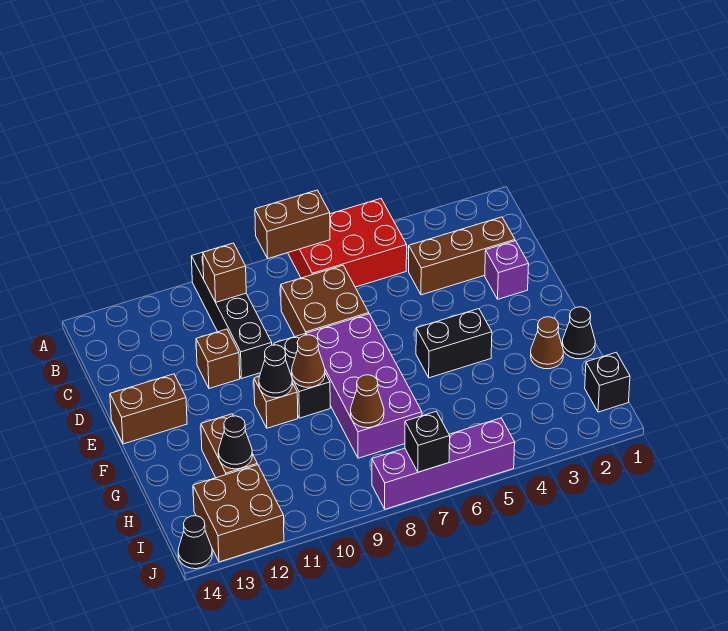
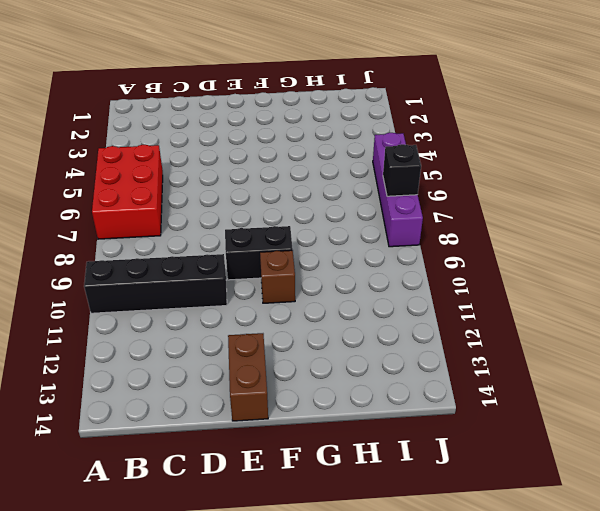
none -> brown 1x3 brick [409,217,515,295]
none -> brown 2x2 brick [281,266,369,337]
none -> purple 1x1 brick [485,241,529,299]

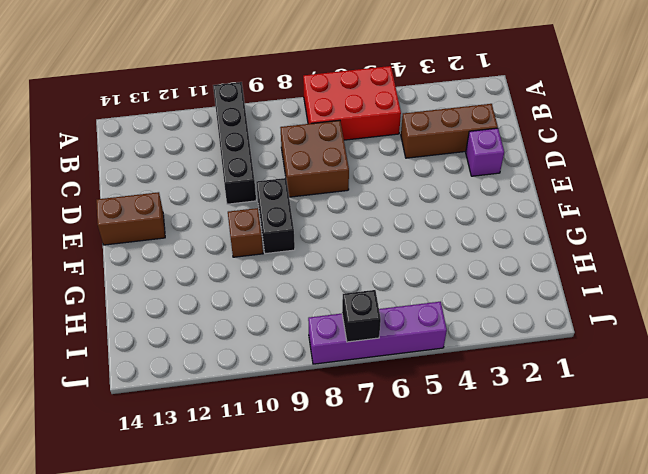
none -> brown 1x1 brick [196,329,240,389]
none -> purple 2x4 brick [306,314,422,458]
none -> black 1x2 brick [416,309,492,378]

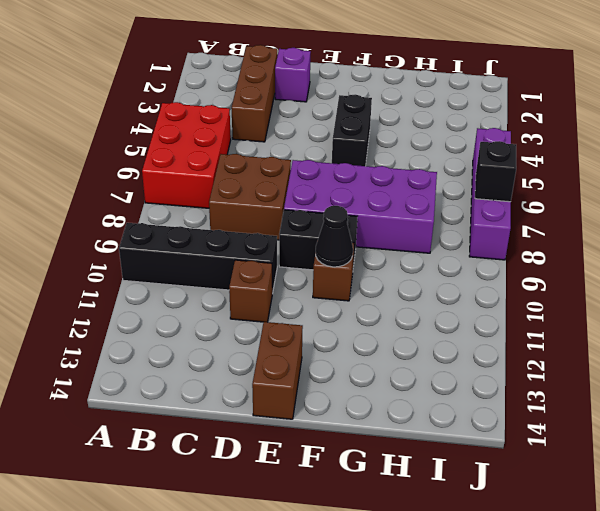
none -> black 1x1 cone [562,307,595,359]
none -> brown 1x1 cone [531,317,564,369]
none -> brown 1x2 brick [201,414,257,478]

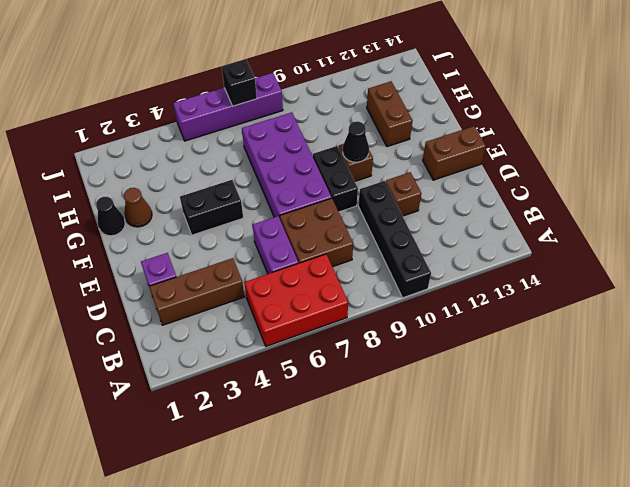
purple 1x2 brick [253,216,299,274] -> none
none -> black 1x1 brick [585,352,630,412]
none -> brown 2x2 brick [193,465,284,562]
none -> black 1x1 cone [178,516,212,569]

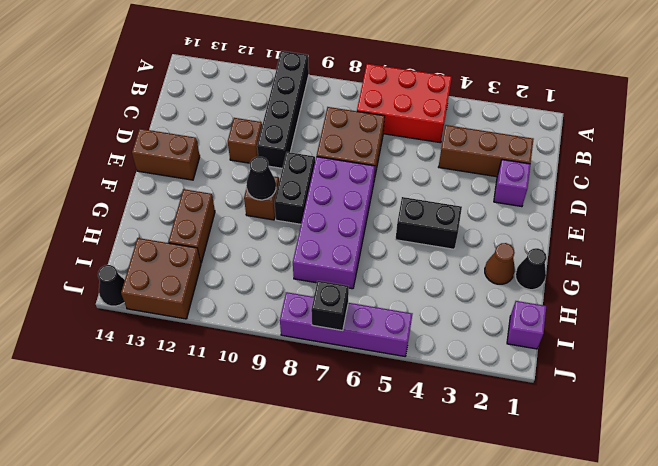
purple 1x1 brick [507,301,546,349] -> black 1x1 brick [585,352,630,412]
none -> brown 1x2 brick [255,190,330,259]
none -> brown 1x1 brick [203,243,246,302]
none -> brown 1x1 cone [292,335,325,387]

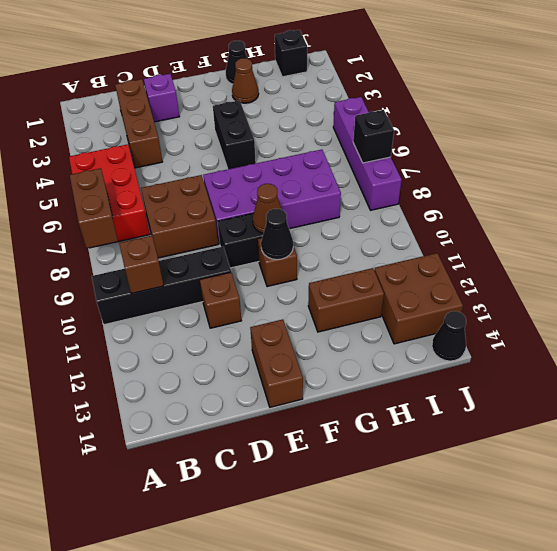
none -> brown 1x1 cone [351,375,384,428]
none -> black 1x1 cone [218,416,252,469]

